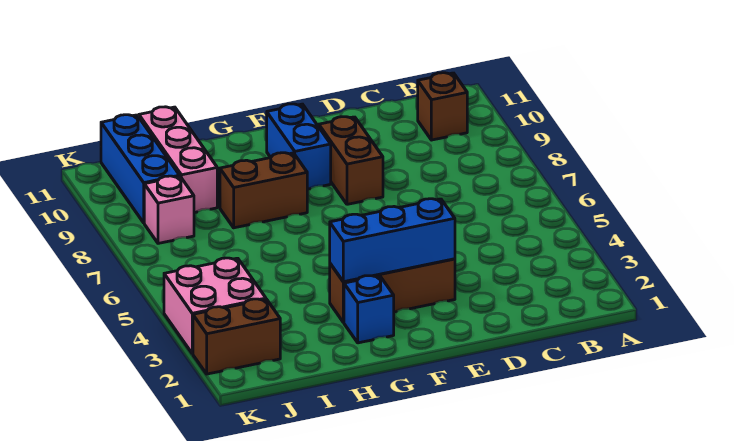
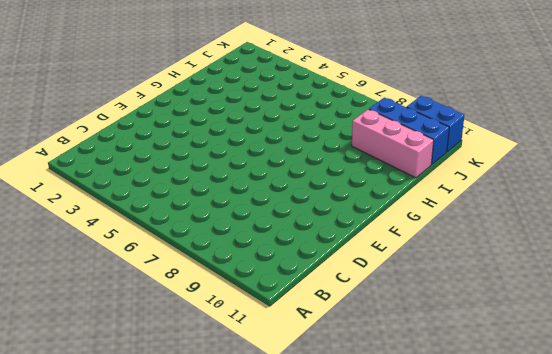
blue 1x2 brick [406,96,464,152] -> blue 1x2 brick moved to [267,104,331,189]
none -> brown 1x1 brick [418,73,467,140]
none -> brown 1x3 brick [330,259,455,322]
none -> brown 1x2 brick [319,117,383,204]

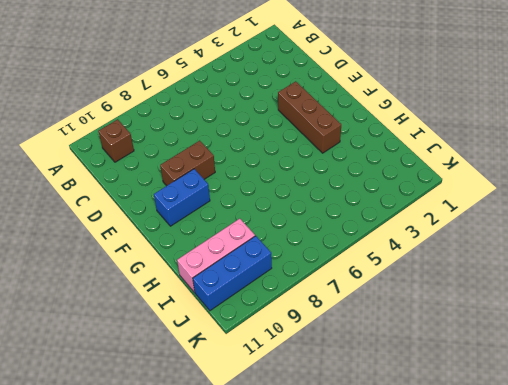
none -> blue 1x1 brick [344,276,394,343]
none -> brown 1x2 brick [220,153,307,228]
none -> brown 1x2 brick [193,299,280,374]

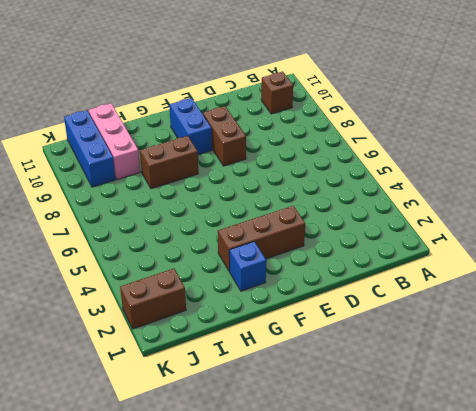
none -> pink 2x2 brick [164,258,266,354]
none -> pink 1x1 brick [144,176,194,243]
none -> blue 1x3 brick [330,199,455,282]

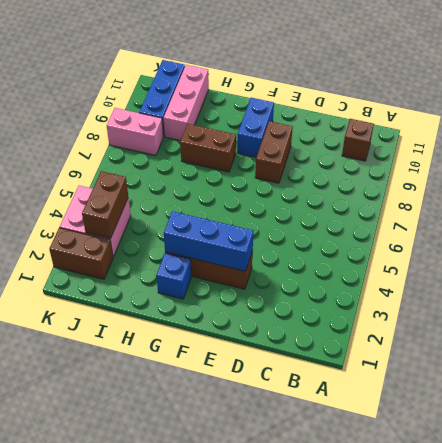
brown 1x2 brick [82,171,128,239] -> none
pink 1x2 brick [107,108,163,155] -> pink 1x1 brick [144,176,194,243]

